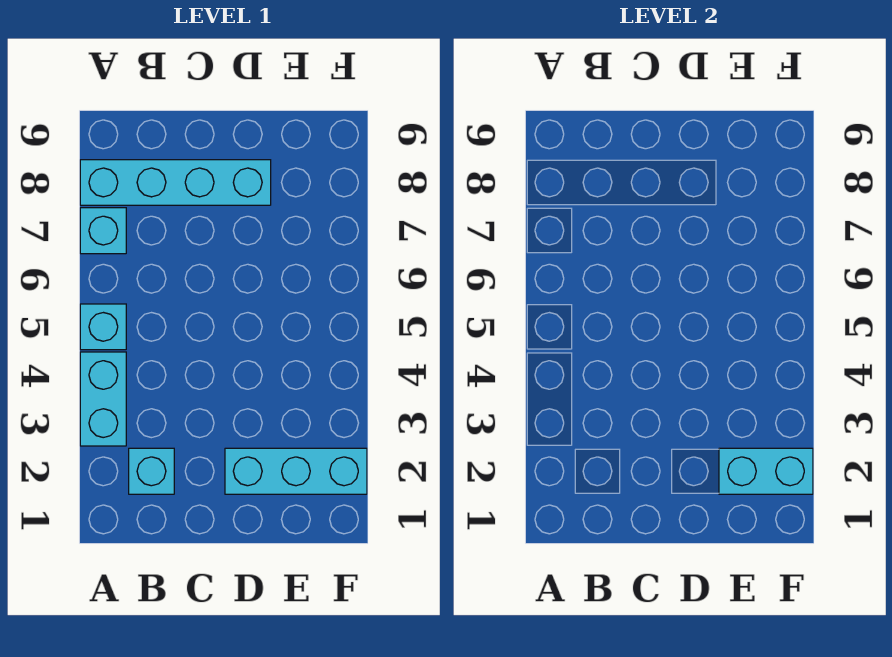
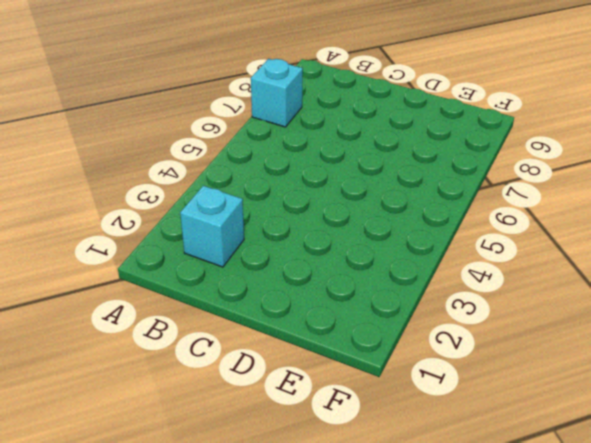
none -> cyan 1x2 brick [80,352,126,446]
none -> cyan 1x1 brick [80,304,126,350]

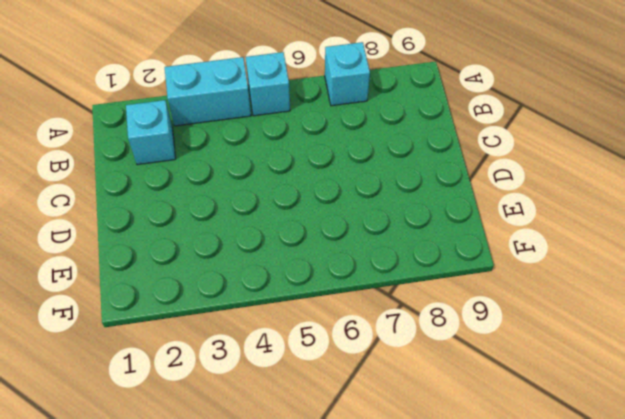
none -> cyan 1x4 brick [80,160,271,205]
none -> cyan 1x3 brick [225,448,367,494]

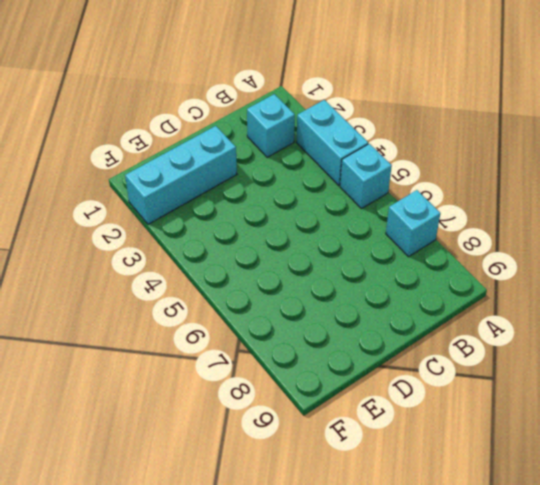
none -> cyan 1x4 brick [80,160,271,205]
none -> cyan 1x2 brick [719,448,813,494]

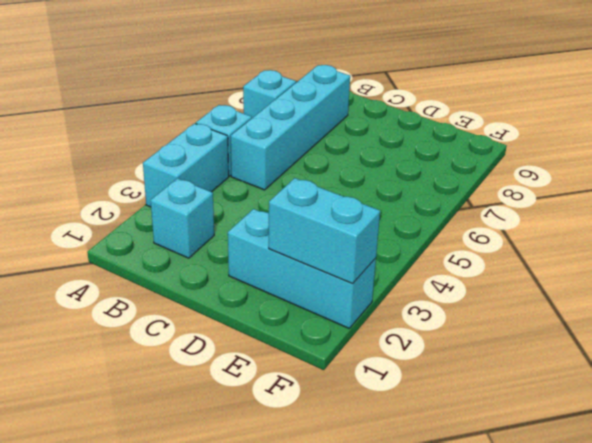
cyan 1x4 brick [231,65,350,190] -> cyan 1x4 brick turned to [80,160,271,205]

